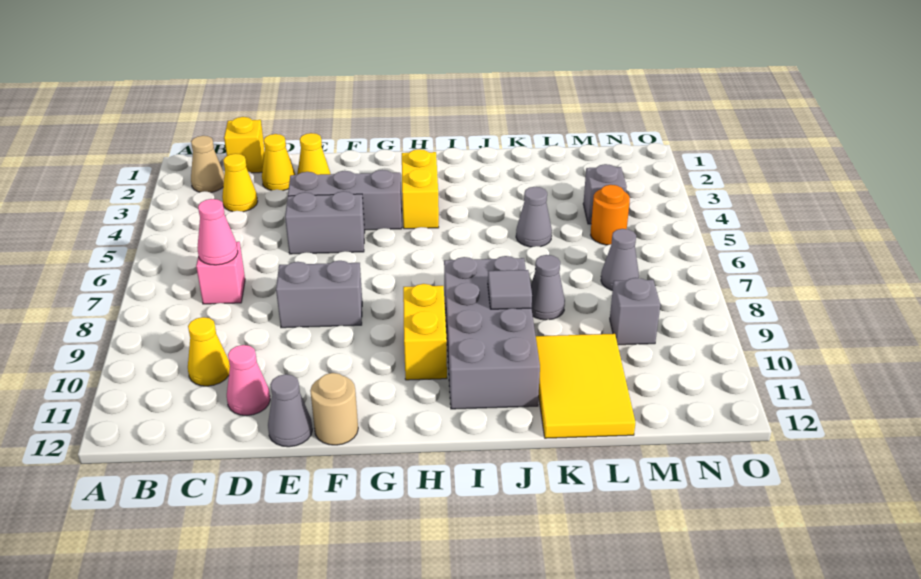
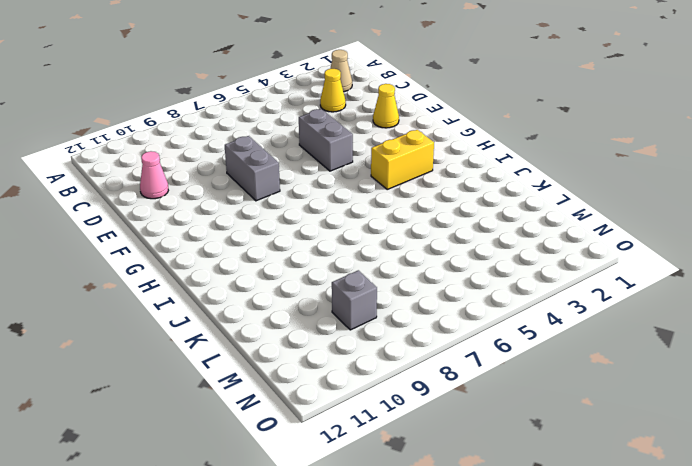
none -> yellow 1x1 brick [224,117,265,173]
none -> pink 1x1 brick [196,242,245,304]
none -> yellow 1x1 cone [188,317,230,386]

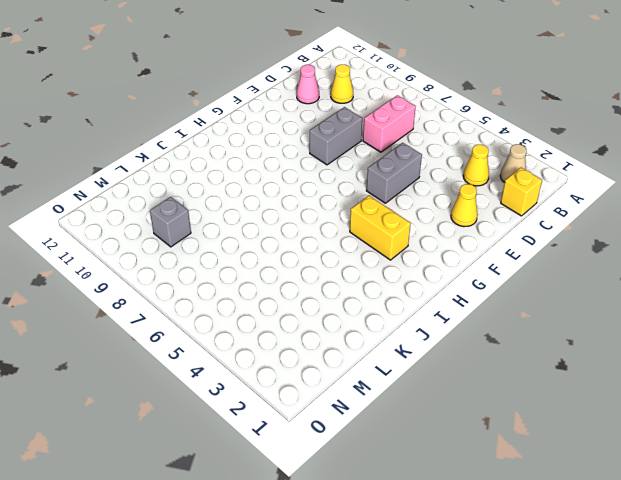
pink 1x2 brick [363,95,416,152] -> pink 1x1 brick [196,242,245,304]
none -> yellow 1x1 cone [262,134,295,191]
none -> grey 1x3 brick [288,170,402,230]
none -> grey 1x1 cone [268,374,312,447]

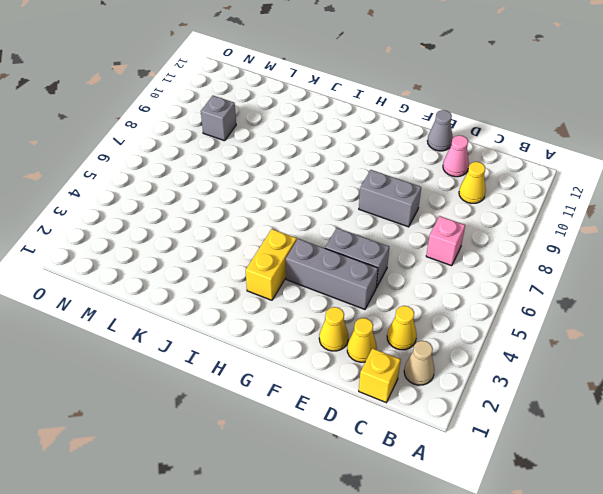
none -> tan 1x1 round brick [310,373,358,445]
none -> yellow 1x2 brick [403,284,447,380]
none -> grey 2x4 brick [444,256,540,409]

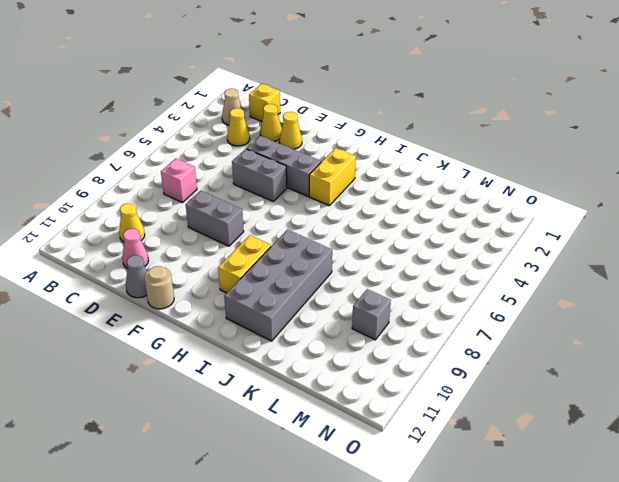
none -> grey 1x1 cone [516,187,552,247]
none -> grey 1x1 cone [531,255,565,320]
none -> yellow 2x3 tile [536,334,635,438]

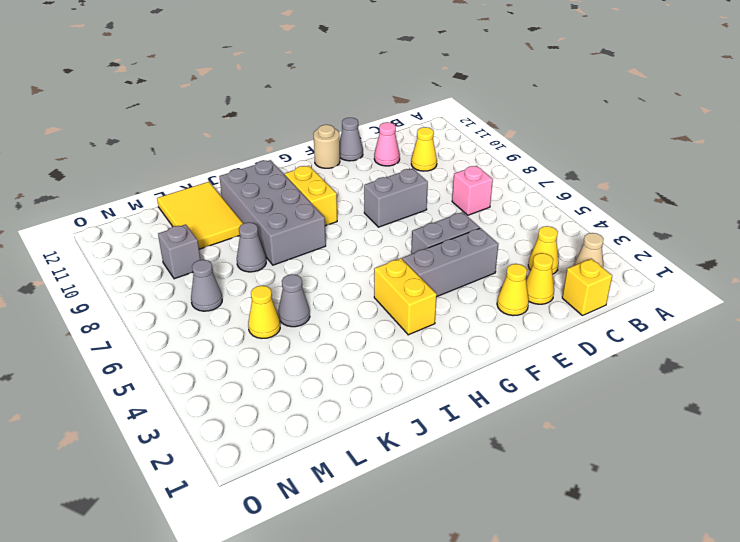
yellow 1x1 cone [248,286,280,338] -> none
none -> grey 1x1 brick [583,164,627,224]
none -> orange 1x1 round brick [591,185,630,245]
none -> pink 1x1 cone [197,199,238,265]

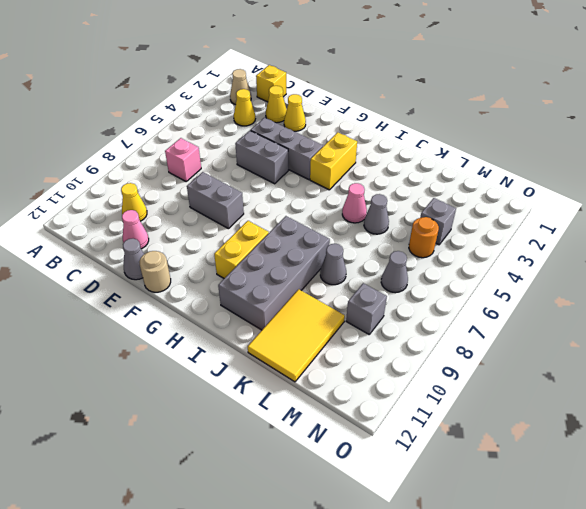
pink 1x1 cone [342,183,367,223] -> pink 1x1 cone moved to [197,199,238,265]
none -> grey 1x1 tile [488,270,532,309]

